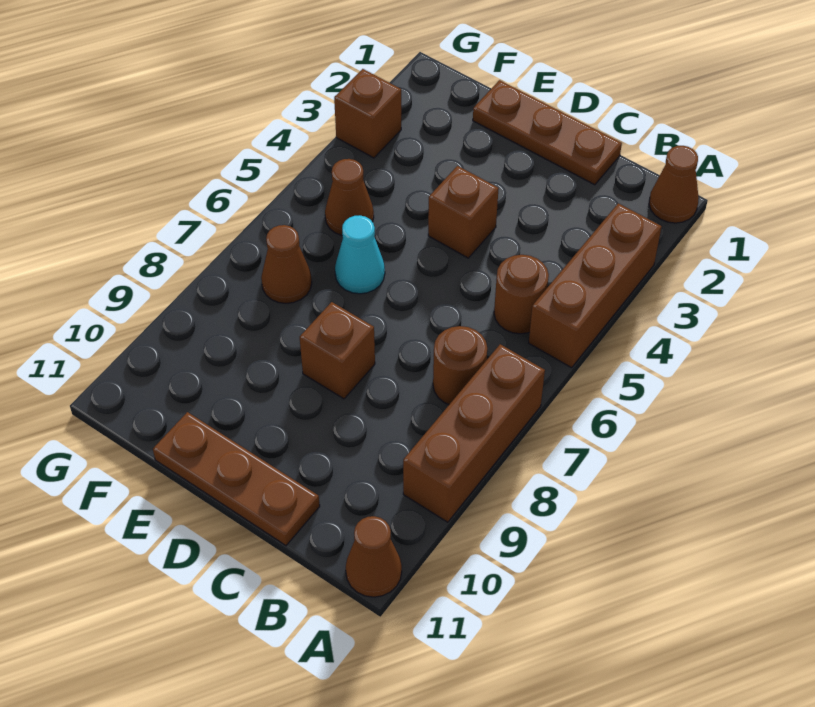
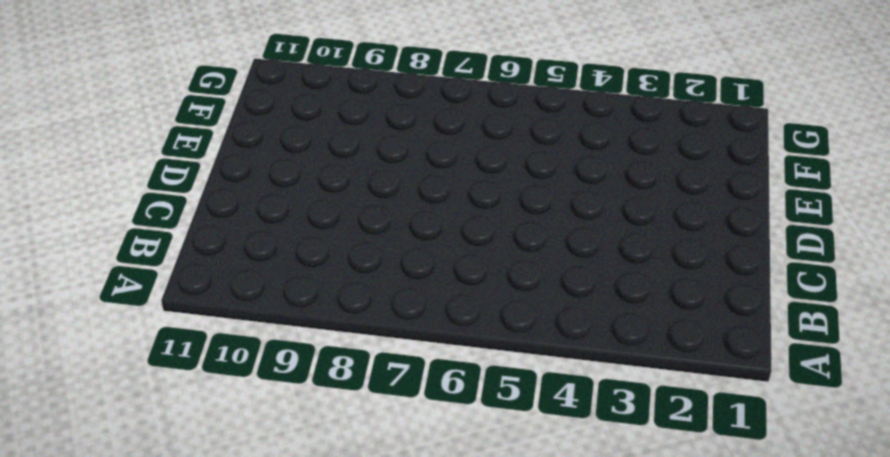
none -> brown 1x1 cone [649,146,699,223]
none -> brown 1x3 brick [529,203,662,368]
none -> brown 1x3 brick [403,344,545,522]

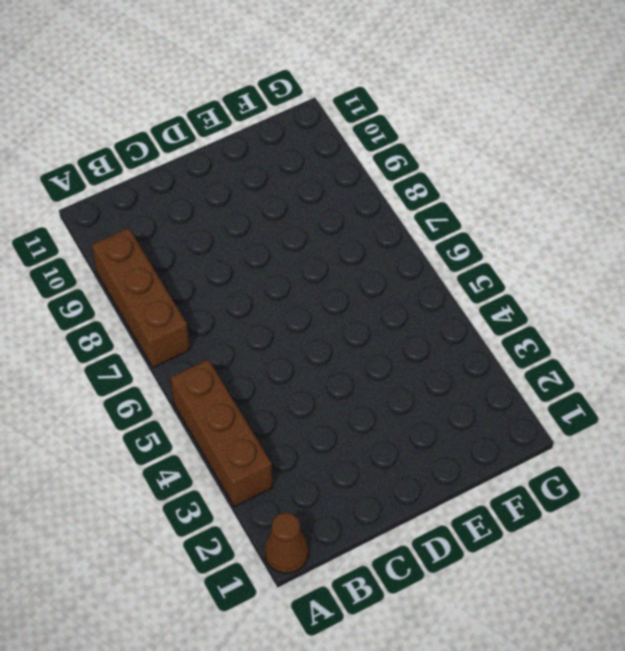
none -> brown 1x1 cone [346,516,402,597]
none -> brown 1x1 round brick [494,255,549,334]
none -> brown 1x1 round brick [433,326,487,404]

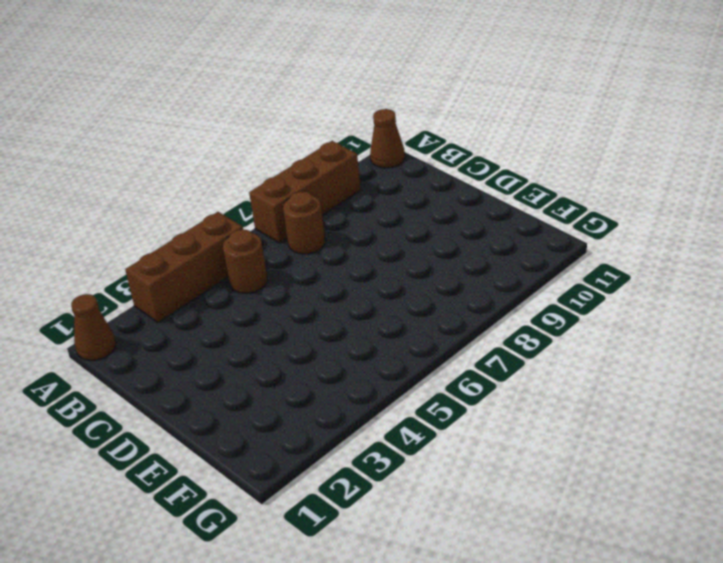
none -> brown 1x3 plate [473,80,622,185]
none -> brown 1x3 plate [153,412,320,545]
none -> brown 1x1 brick [428,166,499,258]

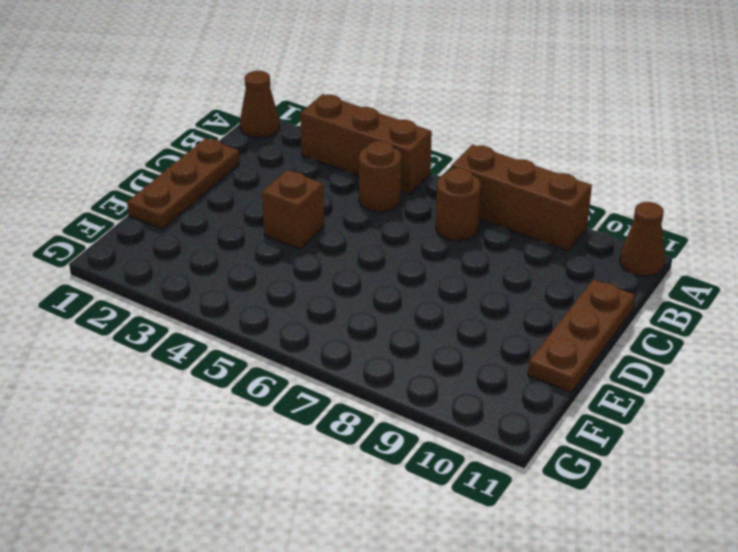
none -> brown 1x1 brick [300,302,375,399]
none -> cyan 1x1 cone [335,215,385,294]
none -> brown 1x1 cone [325,159,374,236]

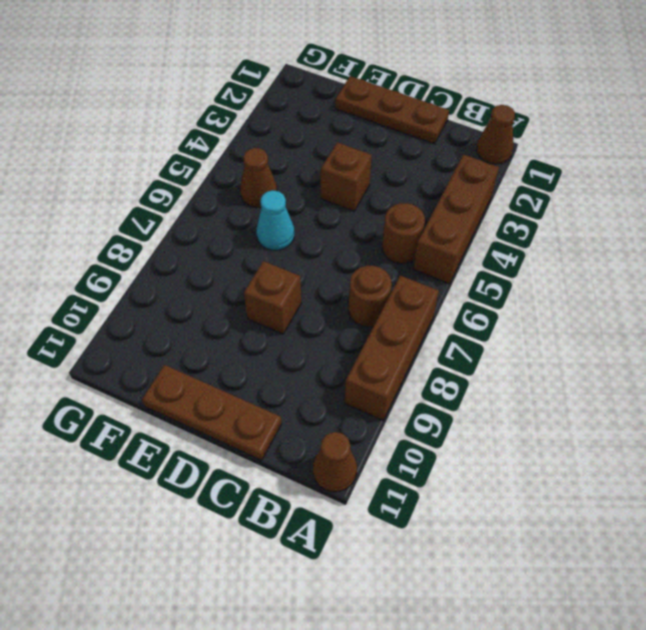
none -> brown 1x1 cone [261,225,312,303]
none -> brown 1x1 brick [334,69,401,158]

